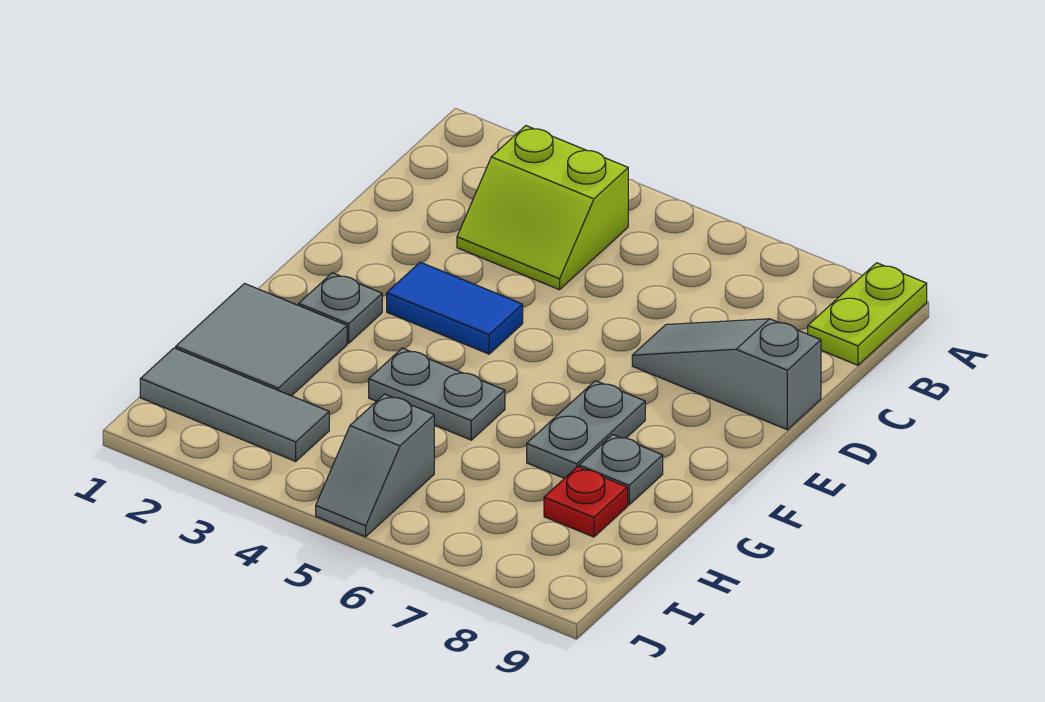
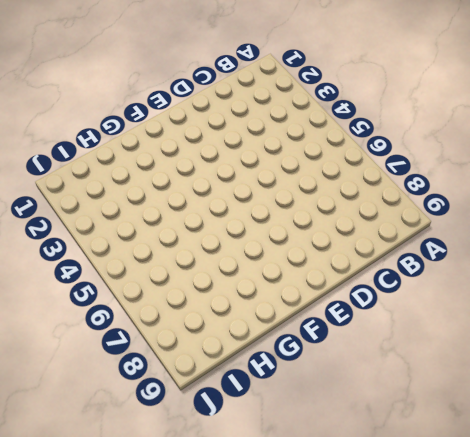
none -> lime 1x2 plate [808,263,927,365]
none -> lime 2x2 slope [457,126,628,290]
none -> grey 1x3 slope [632,319,821,430]

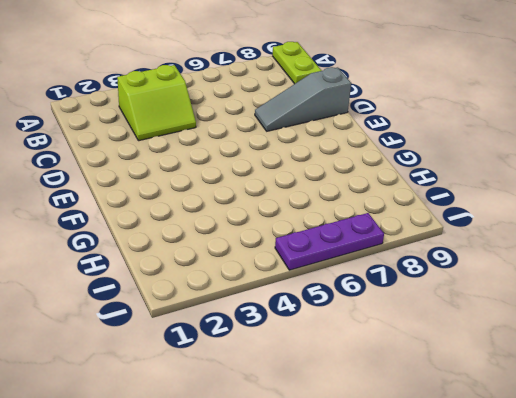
purple 1x3 plate [275,213,384,270] -> grey 1x2 slope [316,394,434,537]
none -> blue 1x2 tile [387,262,523,354]
none -> grey 1x1 plate [299,273,382,343]
none -> grey 1x2 plate [527,381,645,478]

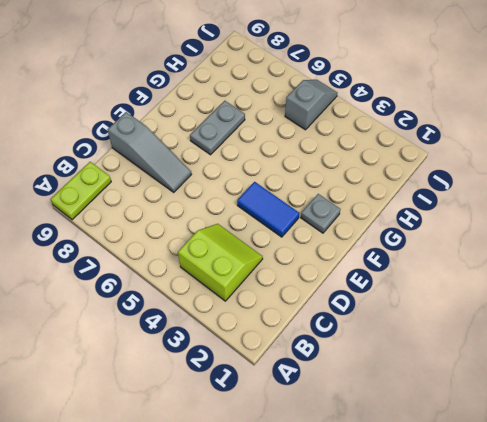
none -> grey 2x2 tile [176,284,347,396]
none -> grey 1x2 plate [369,348,505,440]
none -> grey 1x1 plate [579,435,663,505]

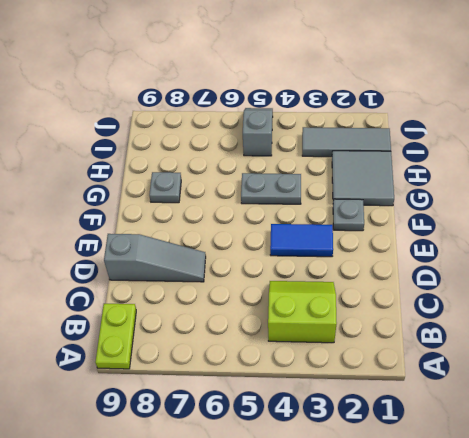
none -> grey 1x2 plate [527,381,645,478]
none -> red 1x1 plate [544,467,628,537]

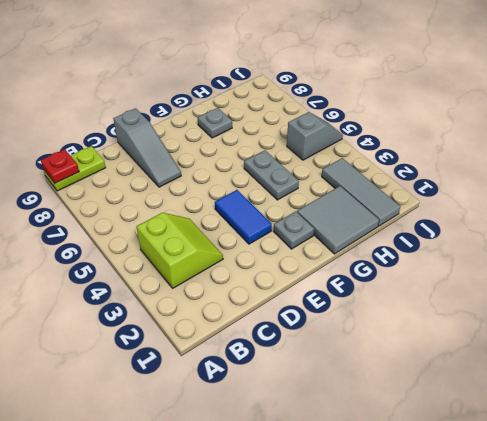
red 1x1 plate [41,149,79,183] -> red 1x1 plate moved to [544,467,628,537]
none -> grey 1x2 plate [527,381,645,478]

